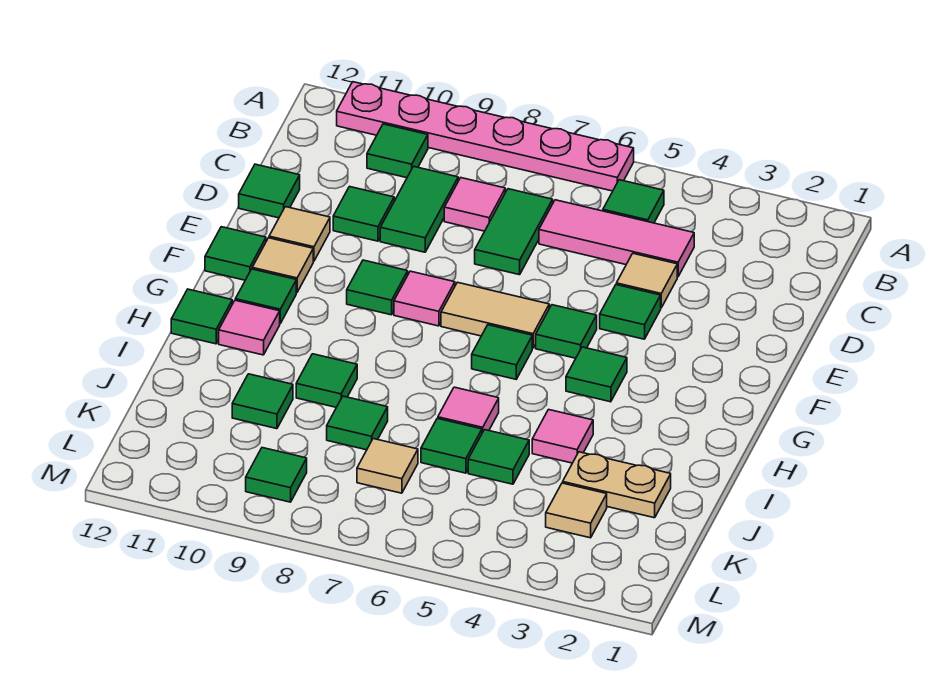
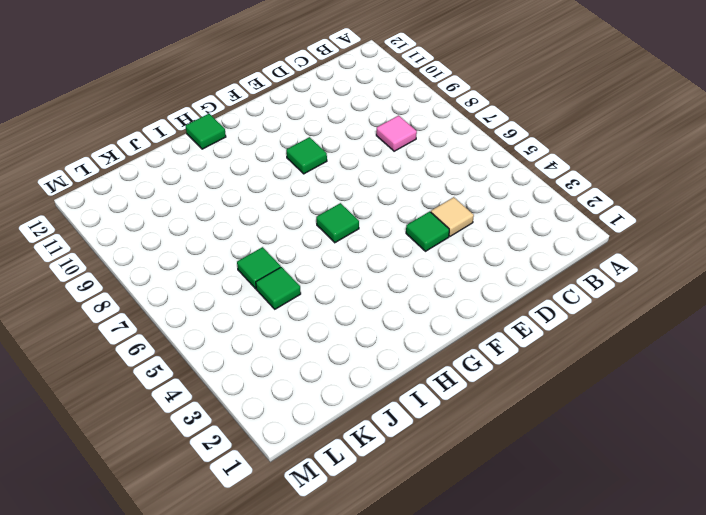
none -> pink 1x6 plate [337,82,634,191]
none -> green 1x1 tile [603,180,664,223]
none -> green 1x1 tile [367,124,428,178]
none -> pink 1x3 tile [539,200,694,277]

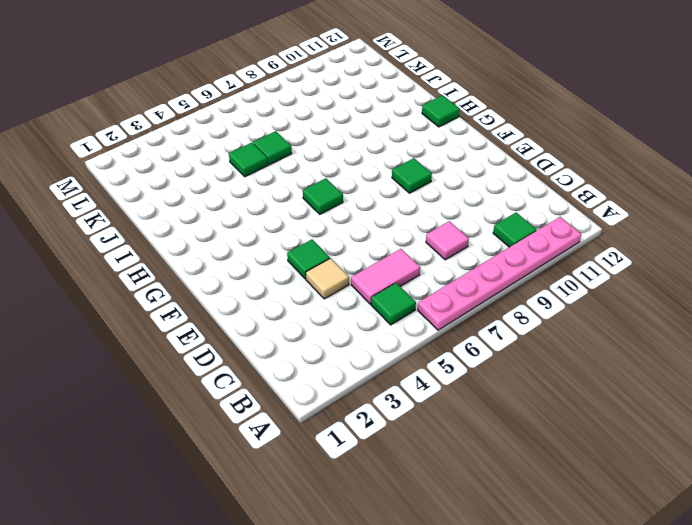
pink 1x2 tile [351,249,420,304] -> pink 1x3 tile [539,200,694,277]
none -> green 1x2 tile [475,189,553,275]
none -> green 1x2 tile [380,166,458,252]
none -> green 1x1 tile [333,187,394,241]
none -> green 1x1 tile [239,164,300,218]

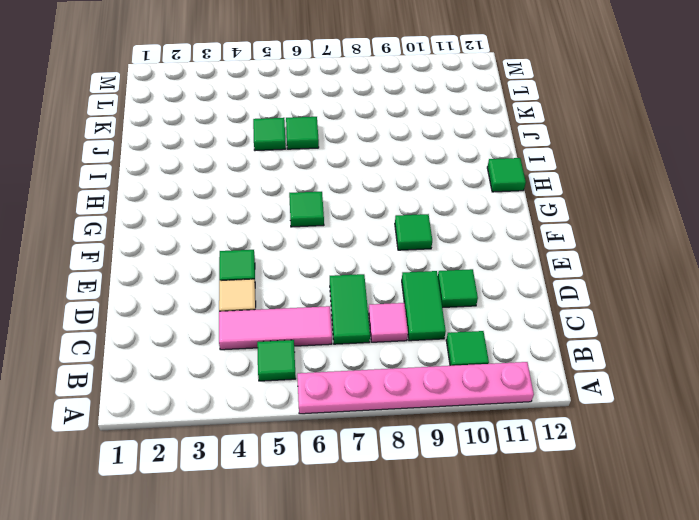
none -> green 1x1 tile [239,164,300,218]
none -> tan 1x1 tile [269,207,330,261]
none -> green 1x1 tile [536,305,597,358]
none -> tan 1x2 tile [441,282,549,348]

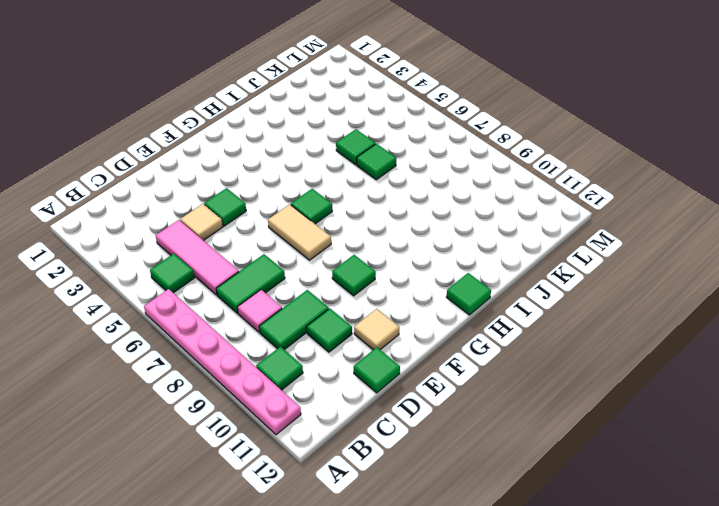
none -> green 1x1 tile [536,305,597,358]
none -> pink 1x1 tile [394,271,455,326]
none -> tan 1x1 tile [252,238,313,292]
none -> green 1x1 tile [205,227,266,280]

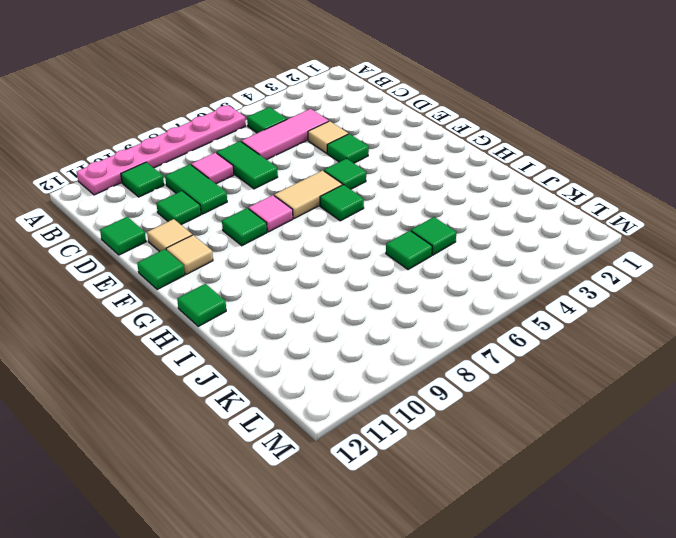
none -> green 1x1 tile [566,347,627,402]
none -> green 1x1 tile [235,269,296,323]
none -> pink 1x1 tile [219,300,280,355]
none -> pink 1x1 tile [532,410,593,463]

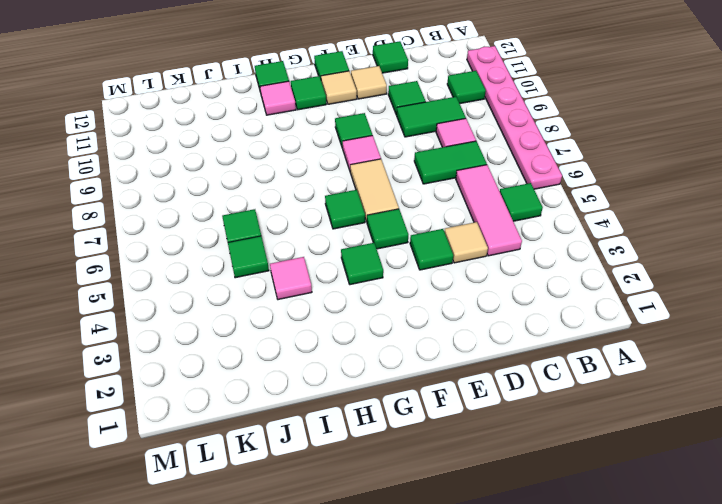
none -> pink 1x1 tile [438,387,499,433]
none -> green 1x1 tile [296,354,357,407]
none -> tan 1x2 plate [563,452,671,518]
none -> green 1x1 tile [327,396,388,450]

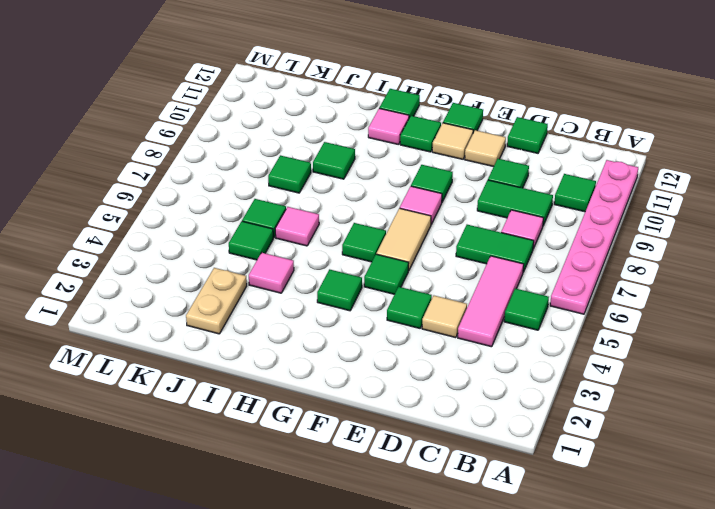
none -> green 1x1 tile [232,374,293,429]
none -> tan 1x1 tile [546,483,607,538]
none -> tan 1x1 tile [357,439,418,493]
none -> green 1x1 tile [246,448,307,502]

